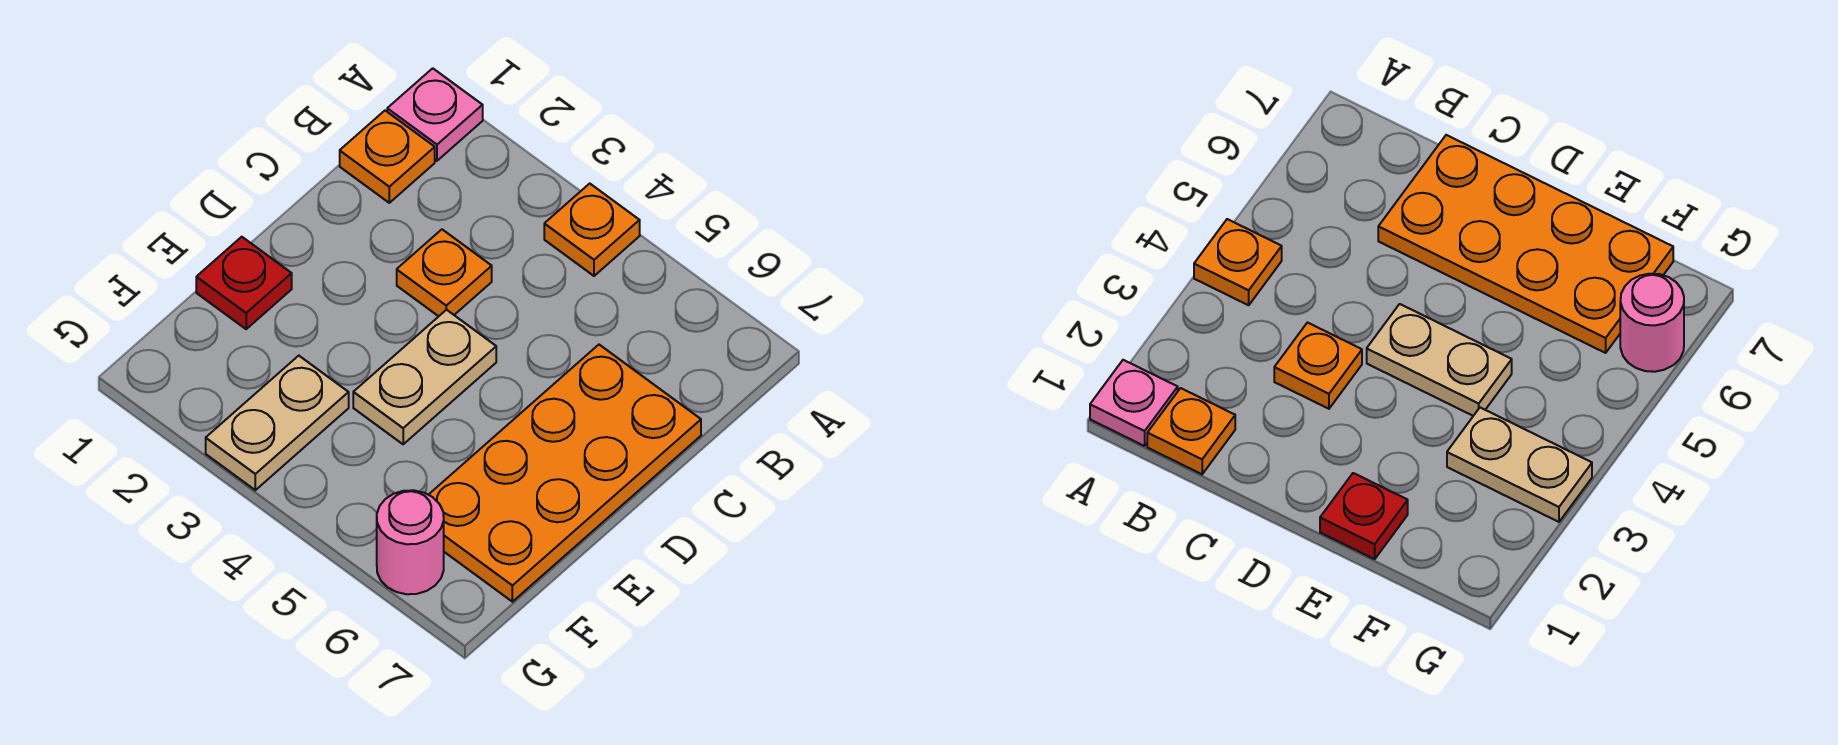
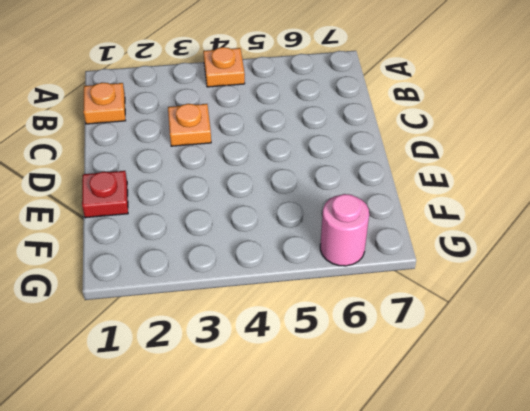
none -> pink 1x1 plate [387,68,483,161]
none -> orange 2x4 plate [429,345,701,602]

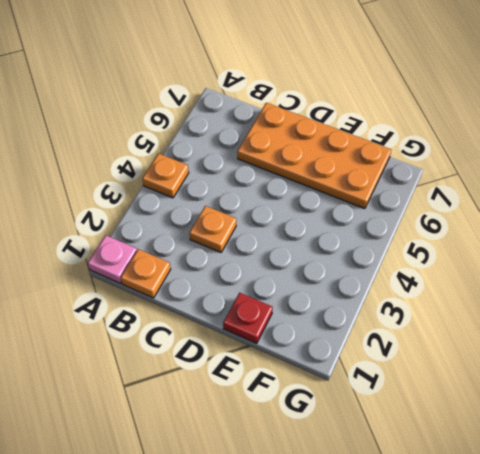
none -> tan 1x2 plate [353,310,496,444]
none -> tan 1x2 plate [206,356,349,490]

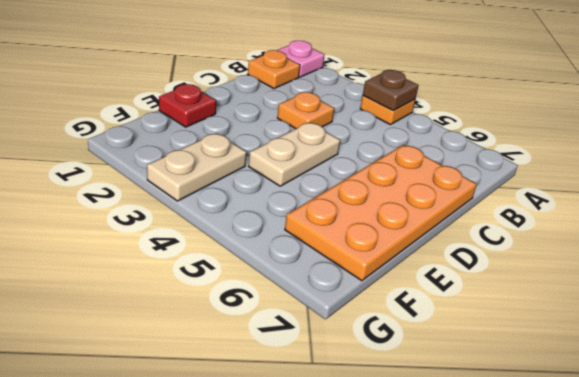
brown 1x1 plate [363,70,419,111] -> none
none -> pink 1x1 round brick [377,490,444,594]

